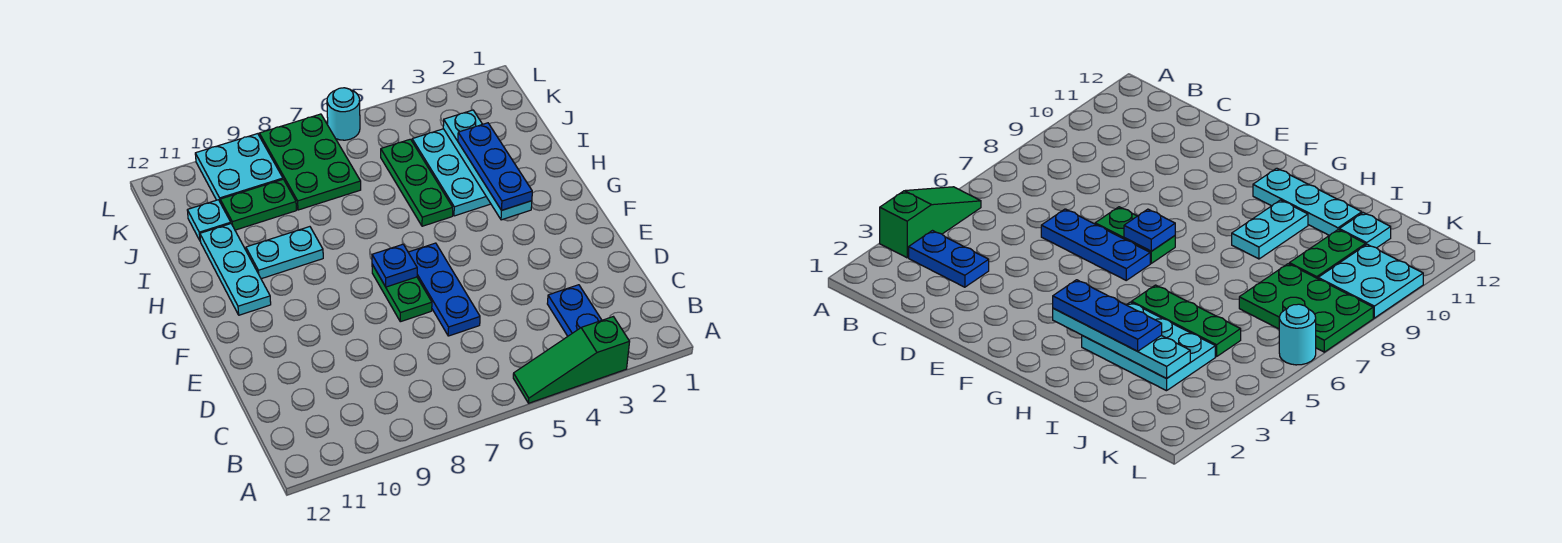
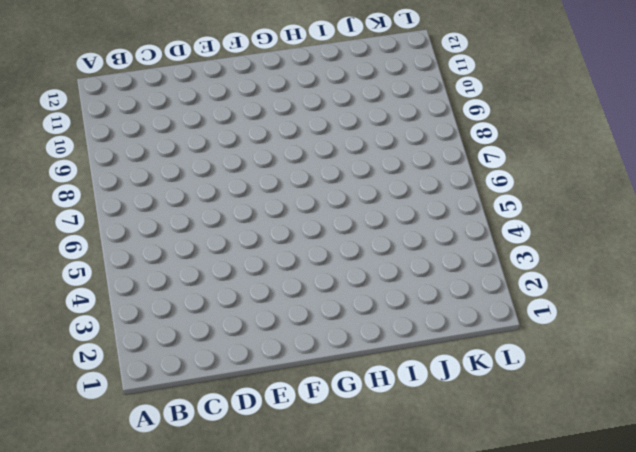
none -> green 1x3 slope [513,317,630,403]
none -> blue 1x2 plate [547,285,602,336]
none -> blue 1x3 plate [408,243,480,336]

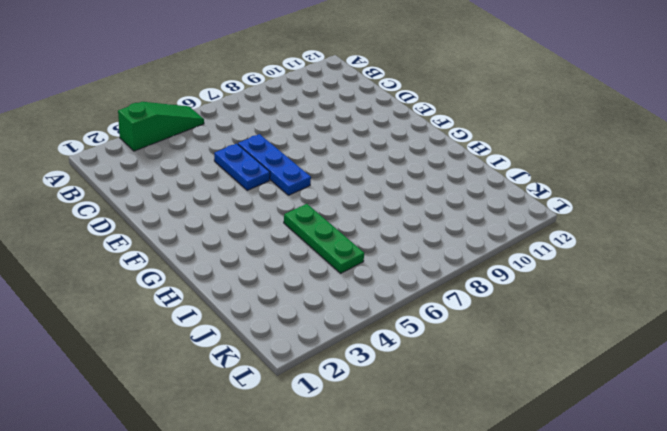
blue 1x2 plate [214,144,270,190] -> blue 1x2 plate moved to [547,285,602,336]
none -> green 1x2 plate [372,264,432,322]
none -> cyan 1x3 plate [200,224,271,315]
none -> cyan 2x3 plate [412,129,491,216]

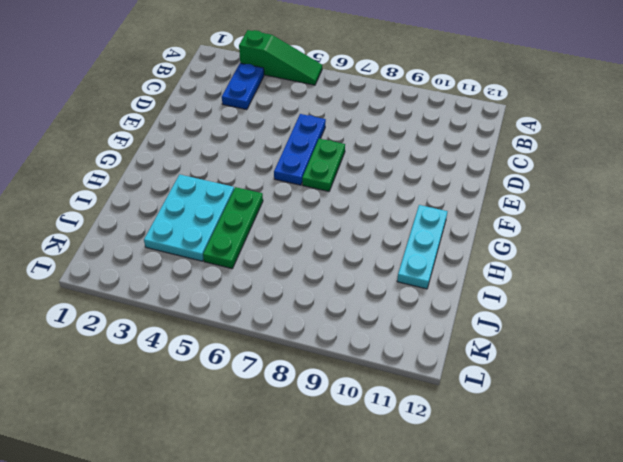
none -> cyan 1x2 plate [246,227,323,279]
none -> green 2x3 plate [259,114,361,210]
none -> green 1x2 plate [220,179,296,230]

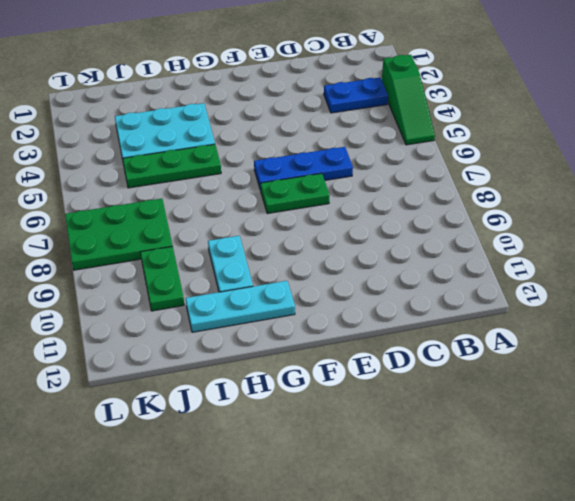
none -> cyan 1x1 plate [187,200,231,240]
none -> cyan 2x2 plate [195,134,283,201]
none -> cyan 1x1 round brick [327,88,360,140]

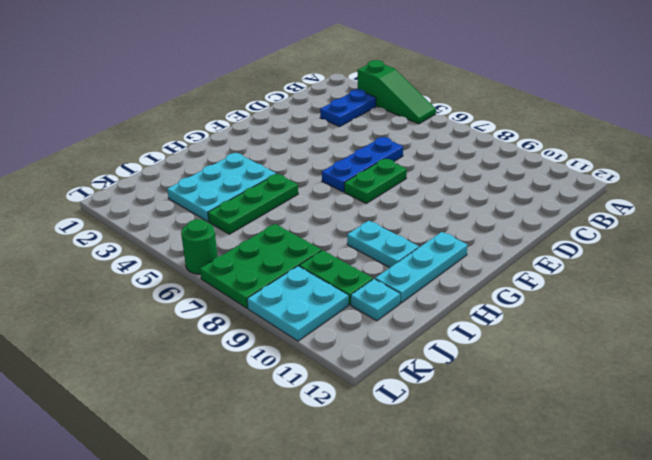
green 1x1 round brick [181,219,218,274] -> cyan 1x1 round brick [327,88,360,140]
none -> blue 1x1 plate [372,244,417,287]
none -> cyan 1x4 plate [443,110,532,220]
none -> blue 1x3 plate [458,123,532,210]

